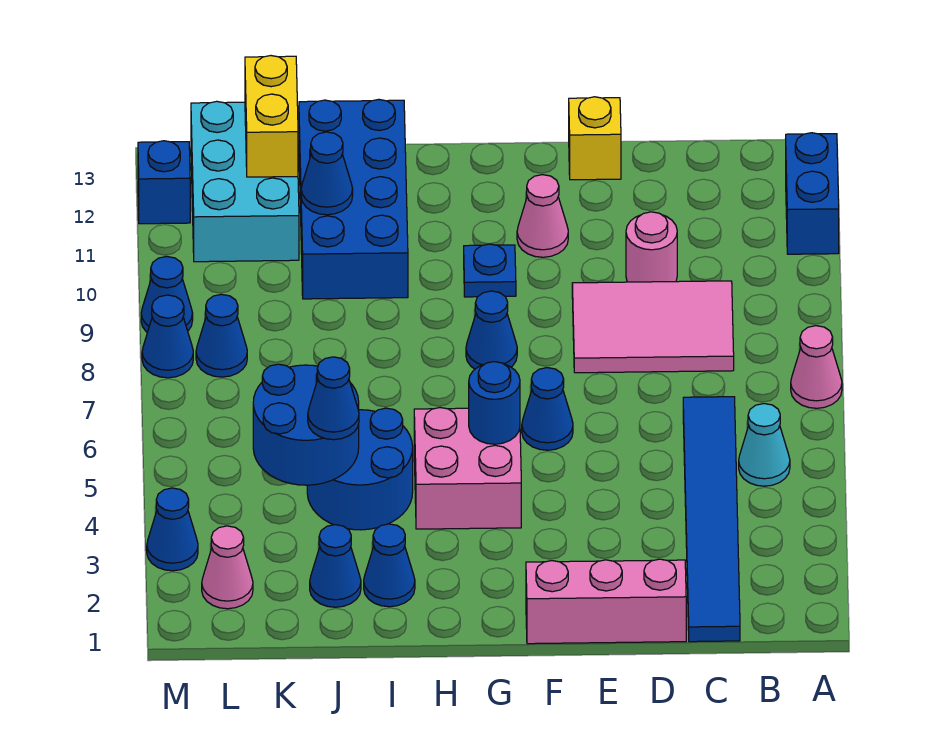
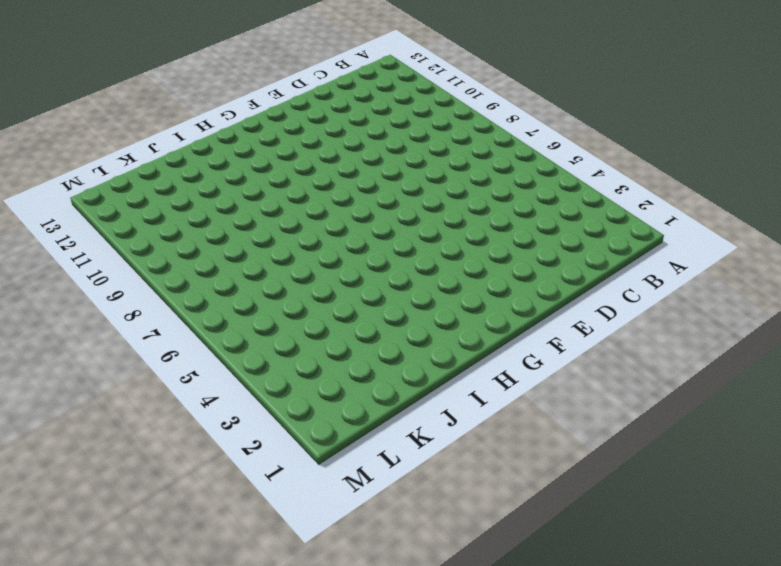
none -> pink 1x1 cone [791,326,842,408]
none -> blue 1x2 brick [786,133,839,254]
none -> cyan 1x1 cone [739,404,790,486]

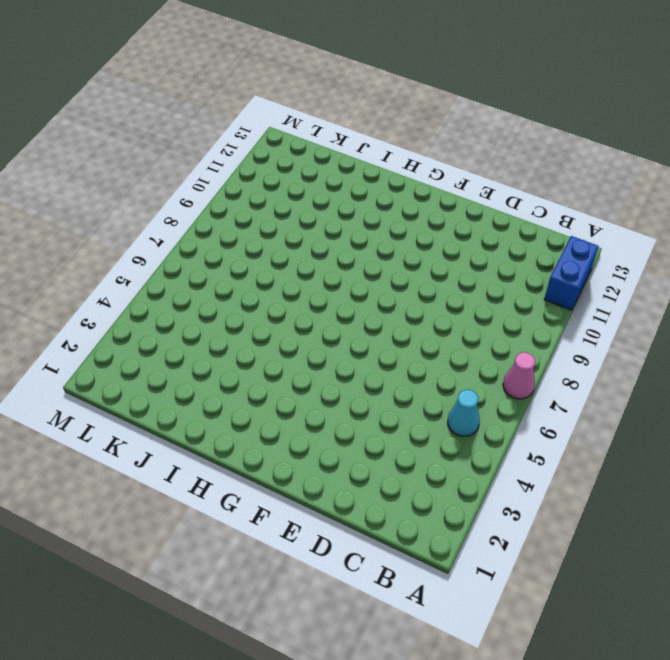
none -> blue 1x6 tile [683,397,740,642]
none -> pink 2x3 tile [572,281,734,373]
none -> pink 1x3 brick [526,559,686,644]

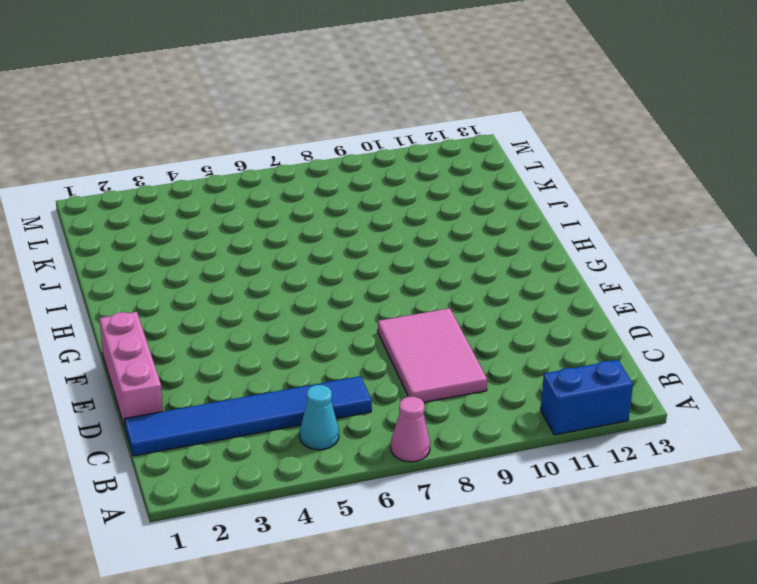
none -> pink 1x1 round brick [626,212,677,282]
none -> yellow 1x1 brick [569,97,621,180]
none -> blue 1x1 cone [522,368,573,450]

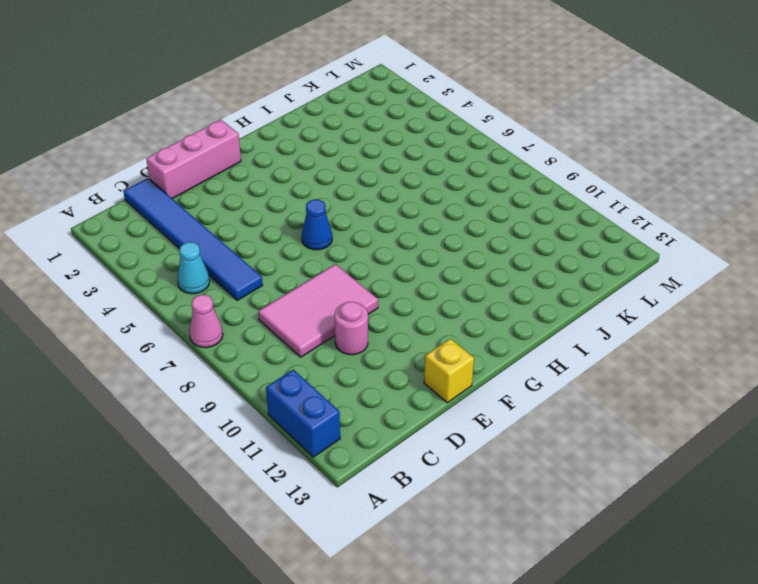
none -> pink 1x1 cone [517,175,568,257]
none -> pink 2x2 brick [414,408,521,529]
none -> blue 1x1 cone [466,291,517,369]

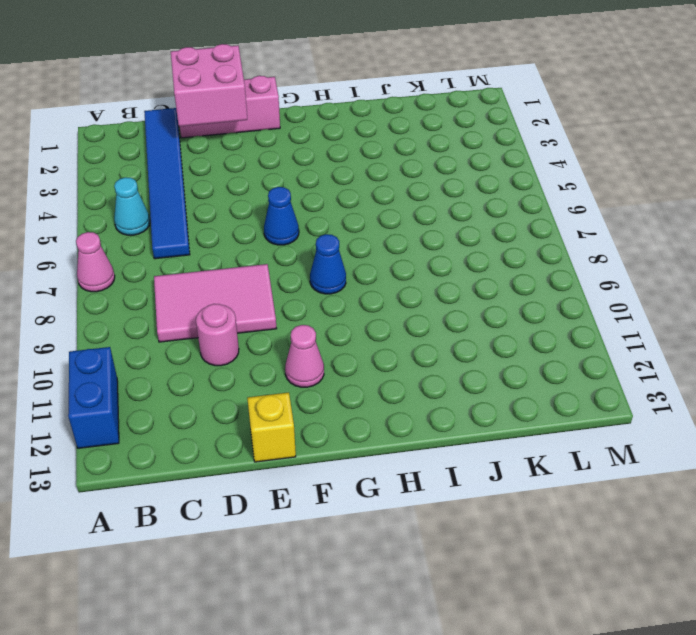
pink 2x2 brick [171,44,247,126] -> pink 2x2 brick moved to [414,408,521,529]
none -> blue 1x1 plate [464,244,516,297]
none -> blue 1x1 cone [364,524,415,607]
none -> blue 2x2 round brick [307,408,413,530]

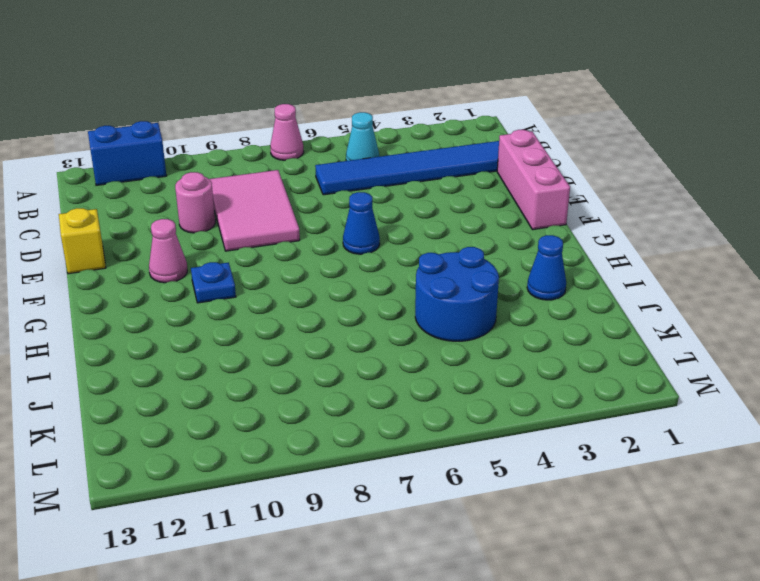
none -> pink 2x2 brick [414,408,521,529]
none -> blue 1x1 cone [466,291,517,369]
none -> blue 2x4 brick [299,99,408,299]

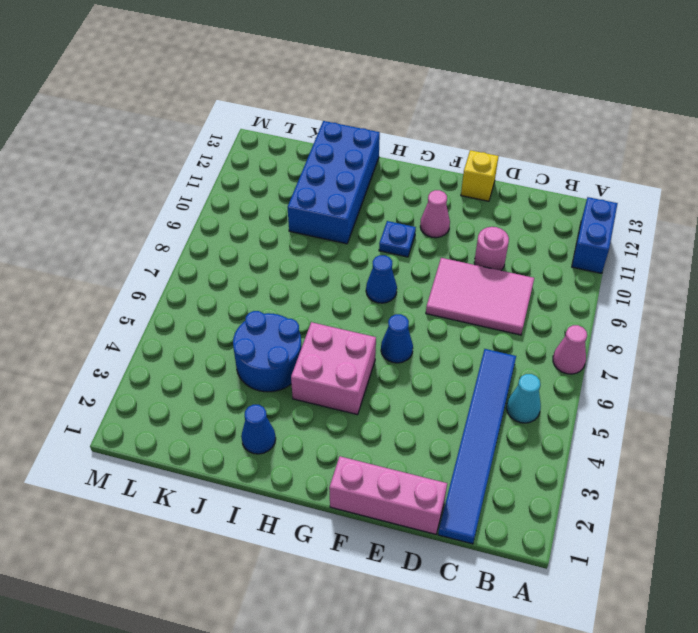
none -> blue 1x1 cone [310,525,361,607]
none -> cyan 2x3 brick [191,101,299,262]
none -> pink 1x1 cone [202,526,253,609]

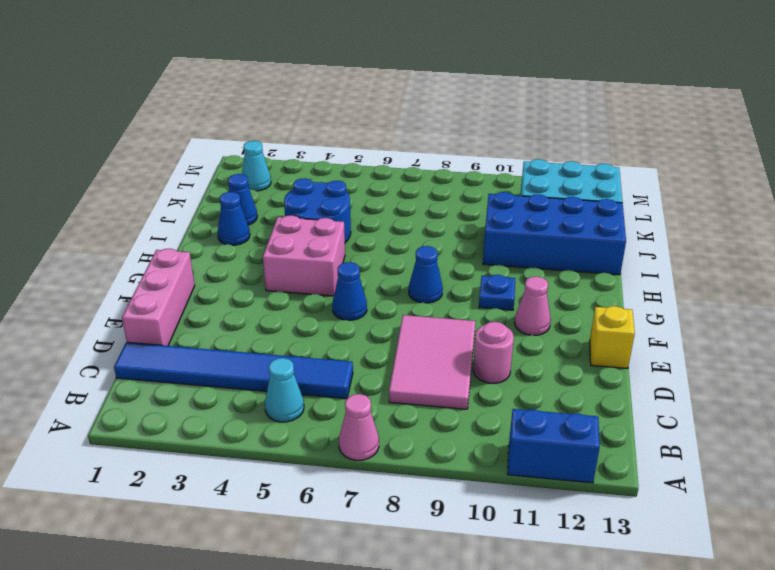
cyan 1x1 cone [242,141,271,191] -> pink 1x1 cone [202,526,253,609]
none -> blue 1x1 cone [196,294,247,377]
none -> blue 1x1 cone [147,488,198,571]
none -> blue 1x1 cone [142,295,193,378]

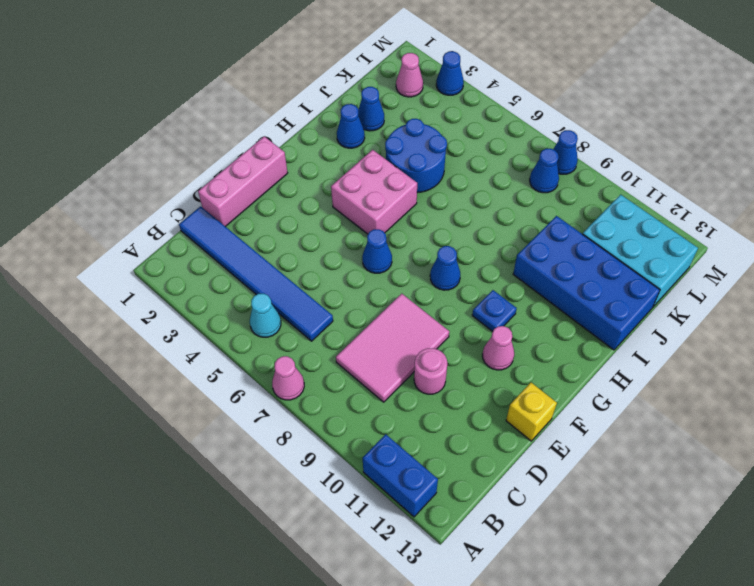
none -> blue 1x1 cone [141,257,193,332]
none -> blue 1x1 brick [138,141,190,224]
none -> blue 1x1 round brick [469,362,520,444]

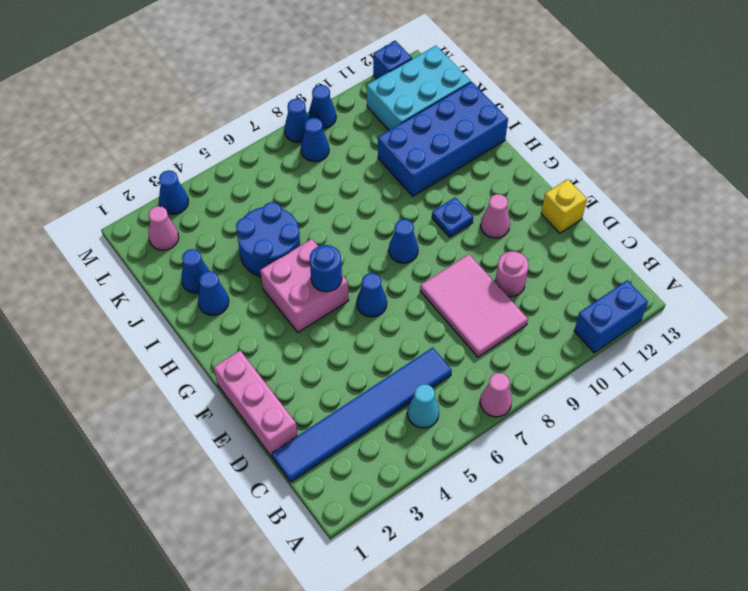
none -> blue 2x2 round brick [253,364,359,485]
none -> blue 1x1 cone [301,132,353,215]
none -> yellow 1x2 brick [245,56,298,177]

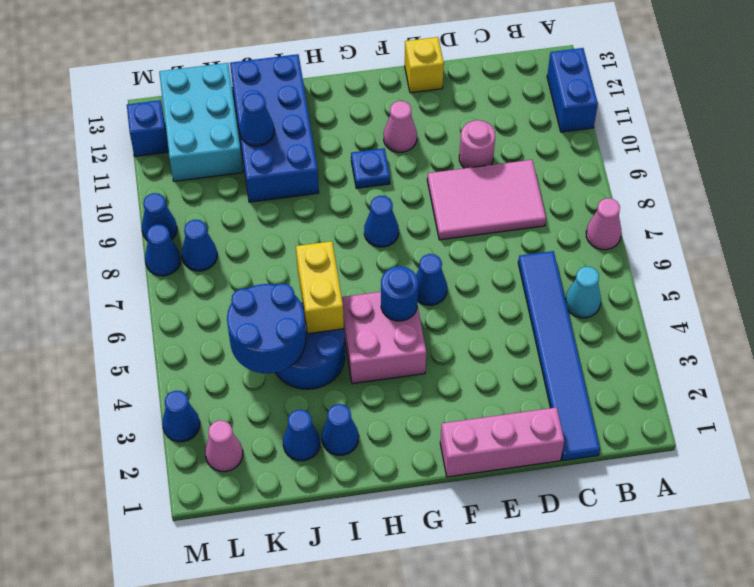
yellow 1x2 brick [296,241,344,334] -> yellow 1x2 brick moved to [245,56,298,177]
none -> blue 1x1 cone [308,357,359,440]

